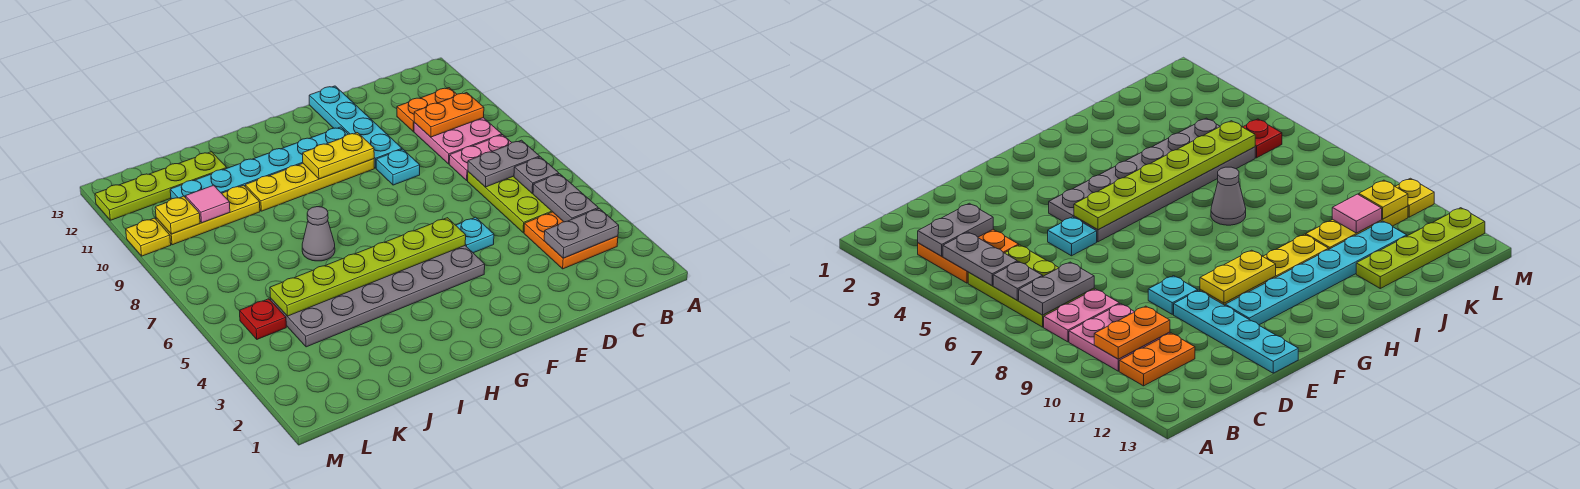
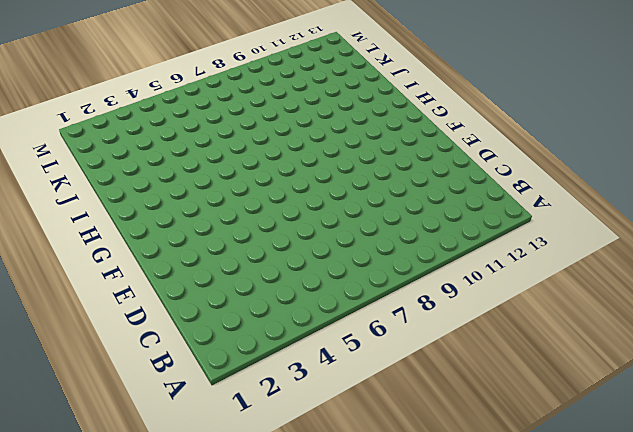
none -> orange 2x2 plate [524,212,618,269]
none -> lime 2x3 plate [468,172,552,233]
none -> pink 1x2 plate [449,135,512,181]

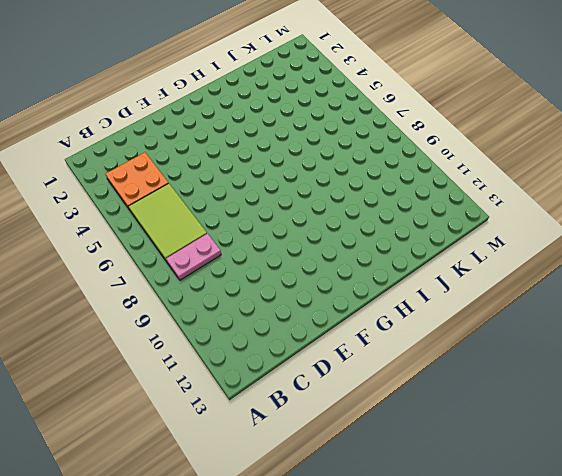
lime 2x3 tile [129,184,207,262] -> lime 2x3 plate [468,172,552,233]
none -> pink 2x2 plate [414,118,502,164]
none -> orange 1x2 plate [397,88,457,131]
none -> cyan 1x1 plate [456,217,494,253]

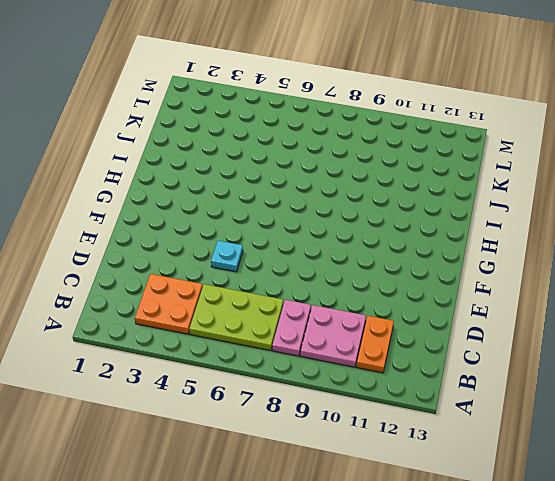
none -> cyan 1x1 plate [376,149,420,185]
none -> cyan 1x4 plate [309,86,402,168]
none -> grey 2x6 plate [270,246,485,347]

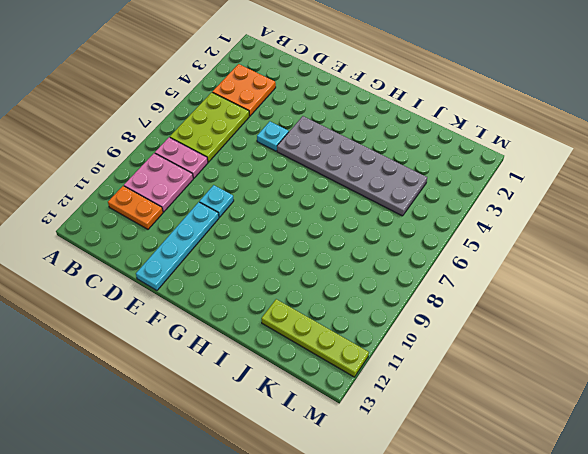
none -> yellow 1x4 plate [245,159,374,211]
none -> cyan 1x6 plate [170,127,348,199]
none -> grey 1x1 cone [302,207,335,261]

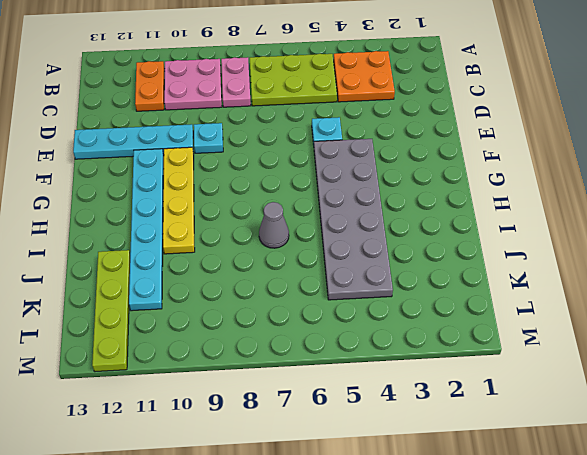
none -> yellow 1x3 plate [156,185,260,245]
none -> red 1x1 plate [239,299,286,339]
none -> yellow 1x1 plate [126,218,171,256]

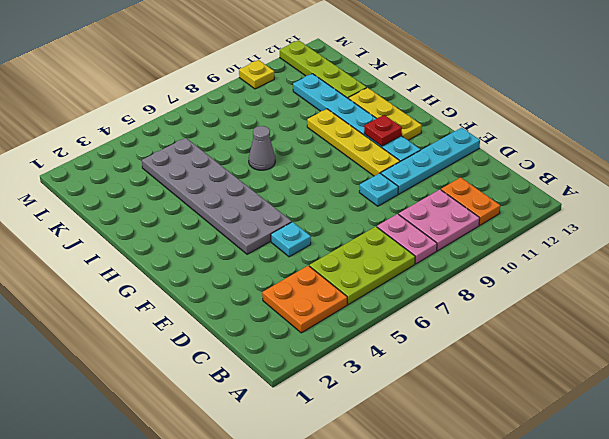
red 1x1 plate [364,115,402,146] -> red 1x1 plate moved to [239,299,286,339]
yellow 1x3 plate [348,88,422,140] -> yellow 1x3 plate moved to [156,185,260,245]
none -> grey 1x2 plate [544,208,619,258]
none -> grey 1x2 plate [533,174,598,222]
none -> grey 1x1 plate [514,157,559,193]

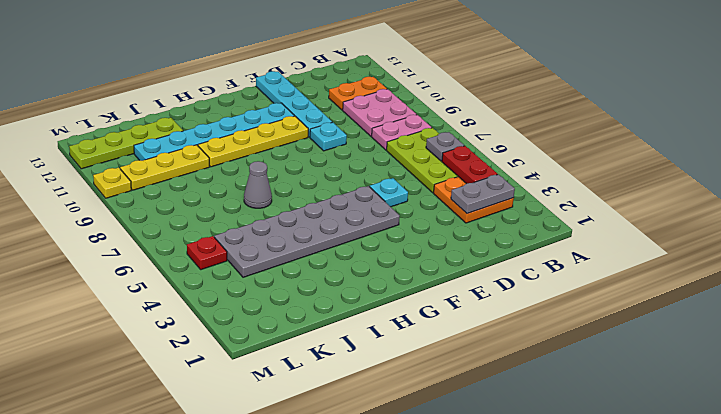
red 1x2 plate [442,146,497,184] -> grey 1x2 plate [533,174,598,222]
none -> grey 1x2 plate [468,140,540,187]
none -> orange 1x2 plate [414,93,484,137]
none -> lime 1x6 plate [270,218,466,316]

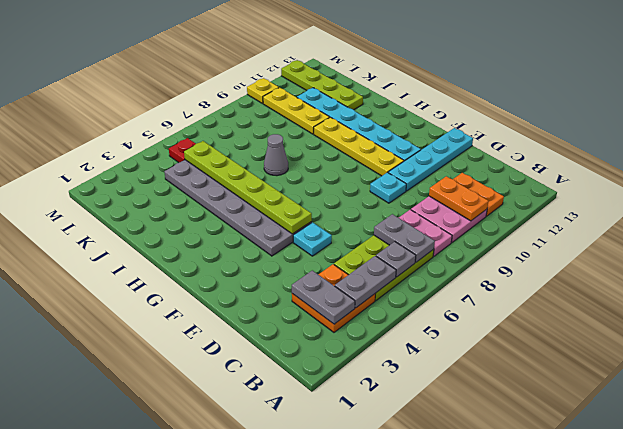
none -> yellow 1x2 plate [303,133,374,179]
none -> pink 1x1 tile [185,185,230,223]
none -> yellow 1x1 plate [155,196,200,234]

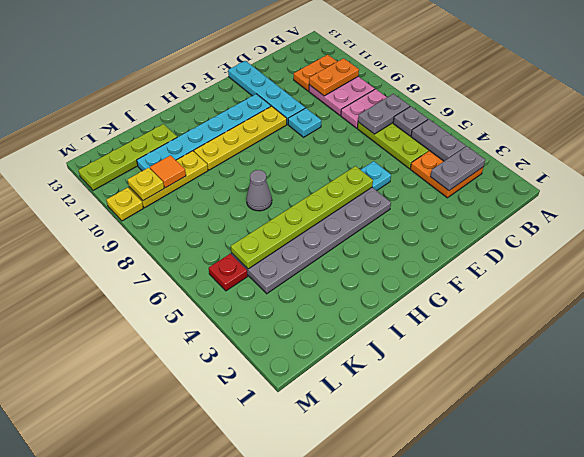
orange 1x1 tile [150,155,186,188] -> pink 1x1 tile [185,185,230,223]
none -> yellow 1x2 plate [303,133,374,179]

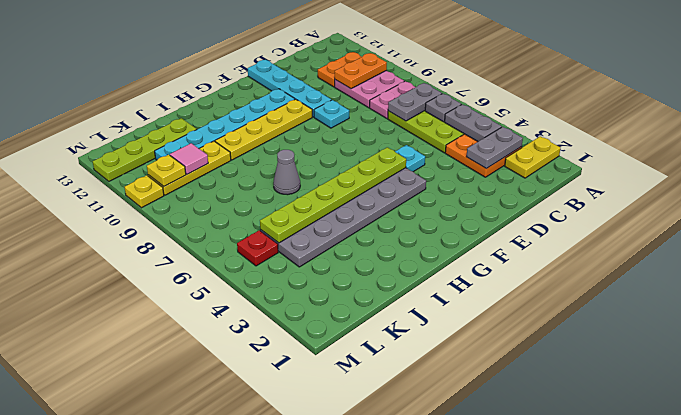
yellow 1x2 plate [505,136,560,178] -> yellow 1x2 plate moved to [303,133,374,179]

